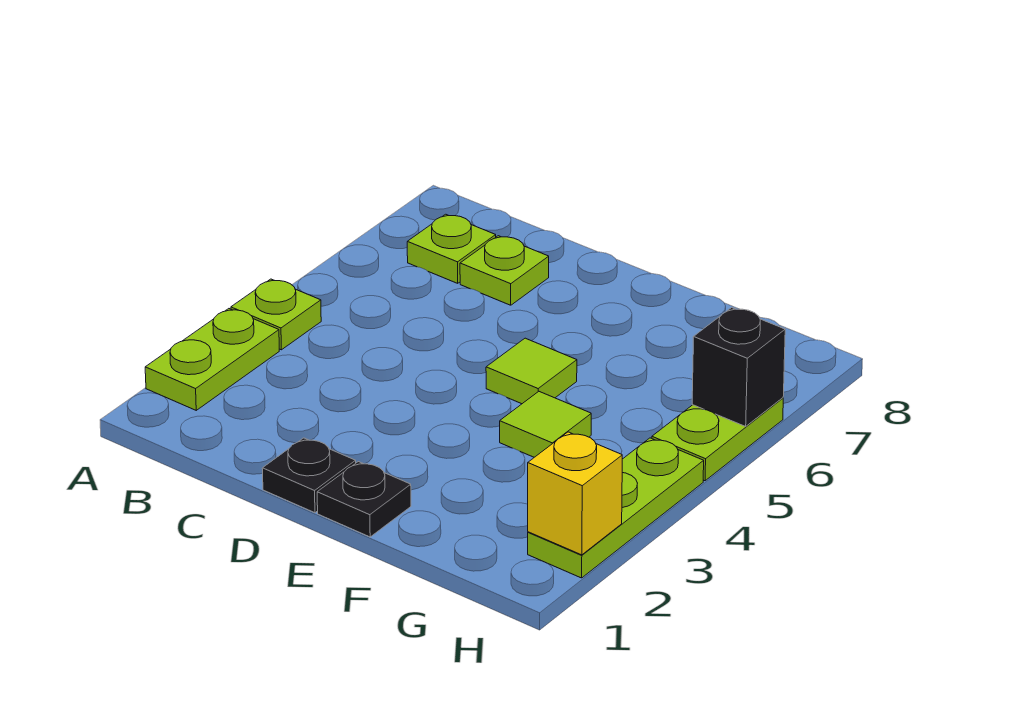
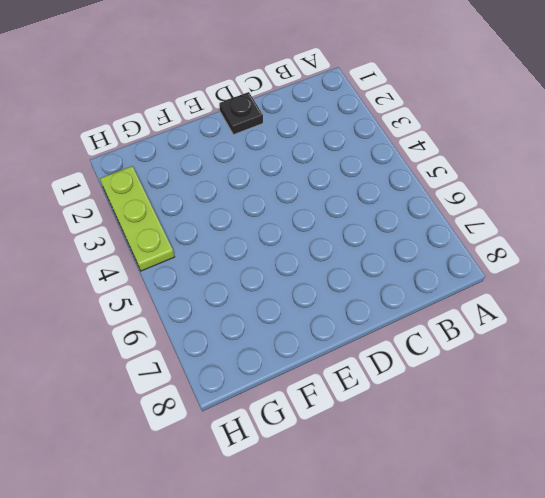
none -> lime 1x2 plate [145,309,279,410]
none -> lime 1x1 plate [231,279,321,350]
none -> lime 1x1 plate [407,214,496,283]

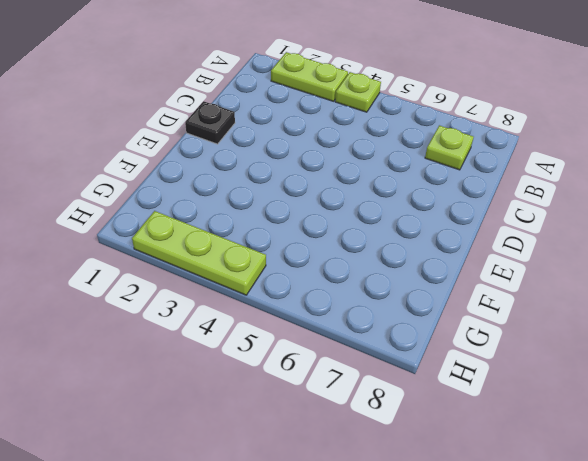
none -> lime 1x1 plate [460,236,549,305]
none -> black 1x1 plate [317,462,411,537]
none -> lime 1x1 tile [486,338,577,404]

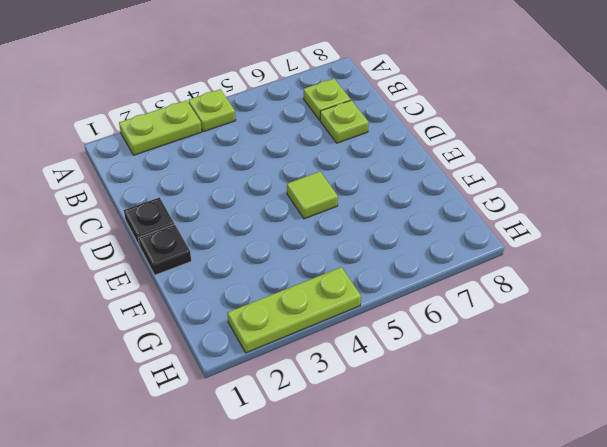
none -> lime 1x1 tile [500,391,591,457]
none -> lime 1x2 plate [652,398,783,481]
none -> yellow 1x1 brick [528,432,622,555]

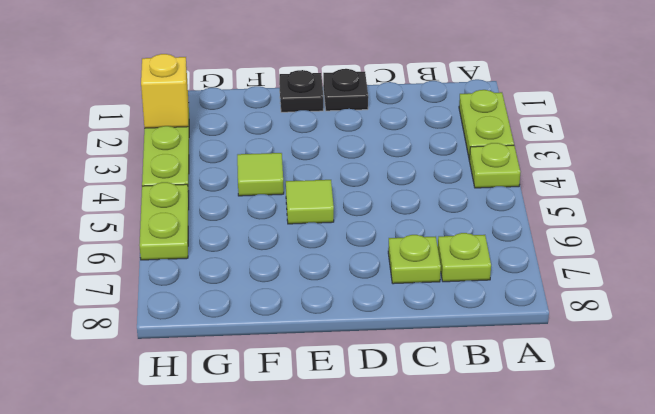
none -> black 1x1 brick [692,308,785,426]

